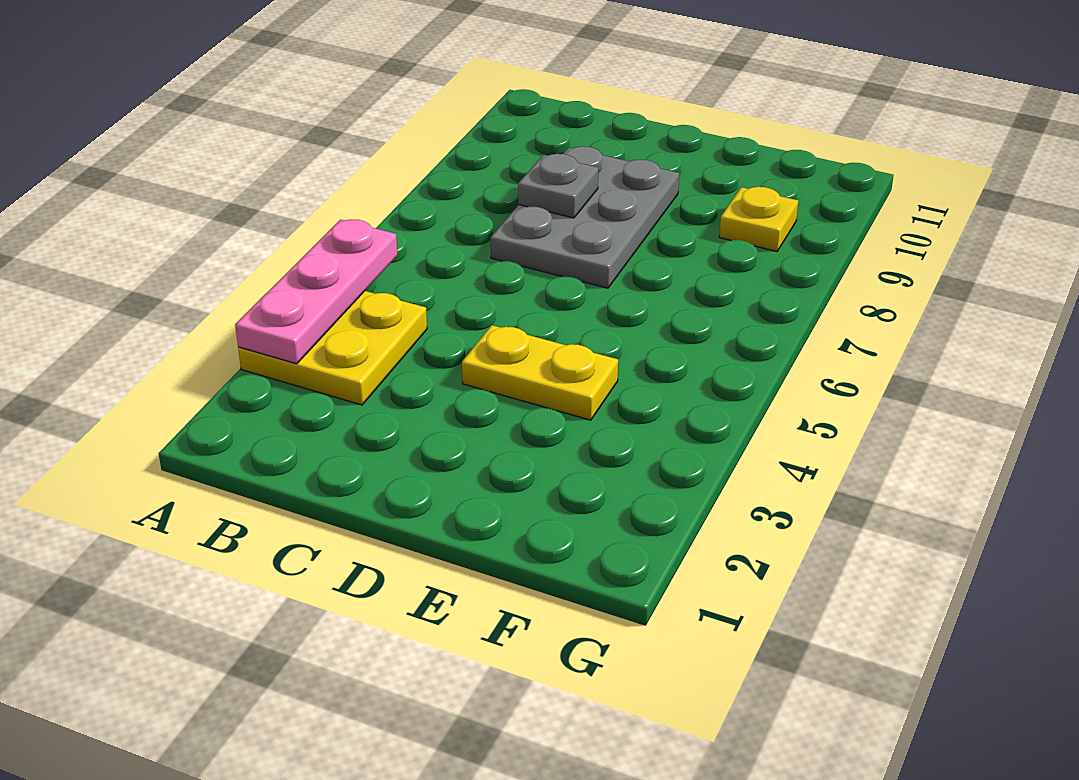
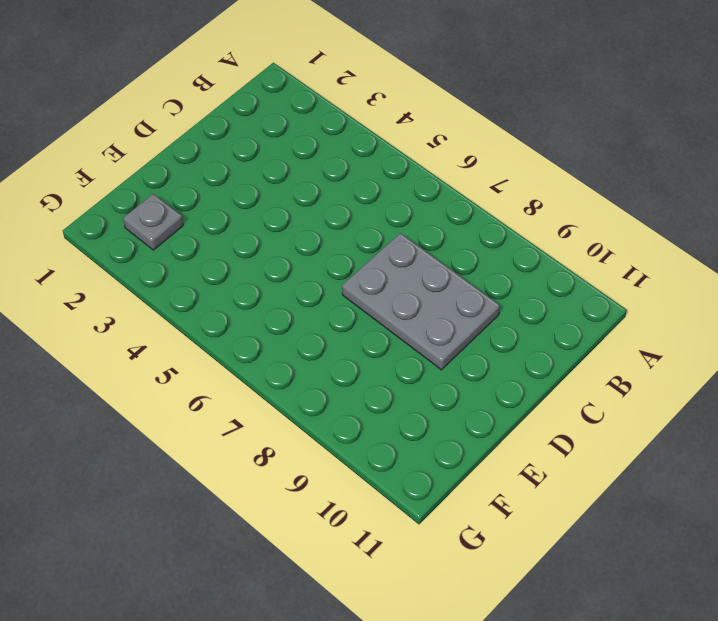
grey 1x1 plate [123,194,183,250] -> grey 1x1 plate moved to [518,154,598,218]
none -> yellow 2x2 plate [238,291,427,405]
none -> yellow 1x2 plate [462,325,618,420]

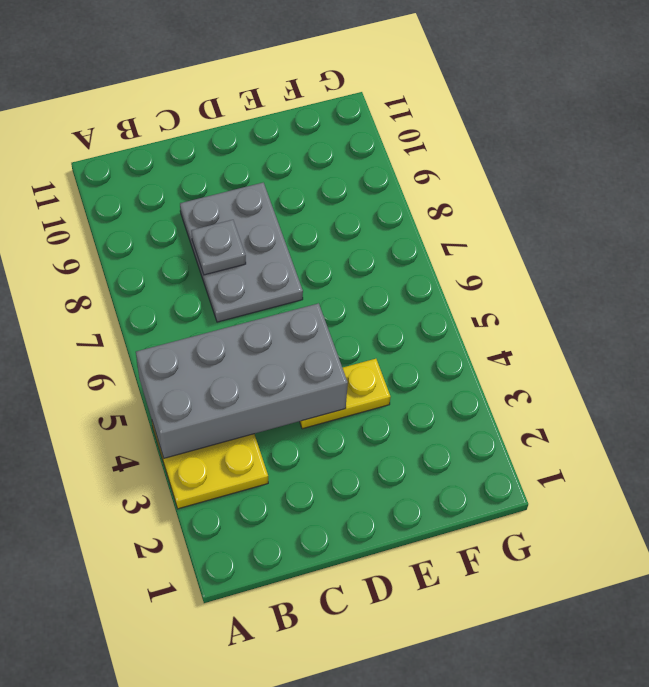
grey 2x4 brick [136,303,348,458] -> pink 1x3 plate [235,220,397,364]
none -> yellow 1x1 plate [719,187,798,251]

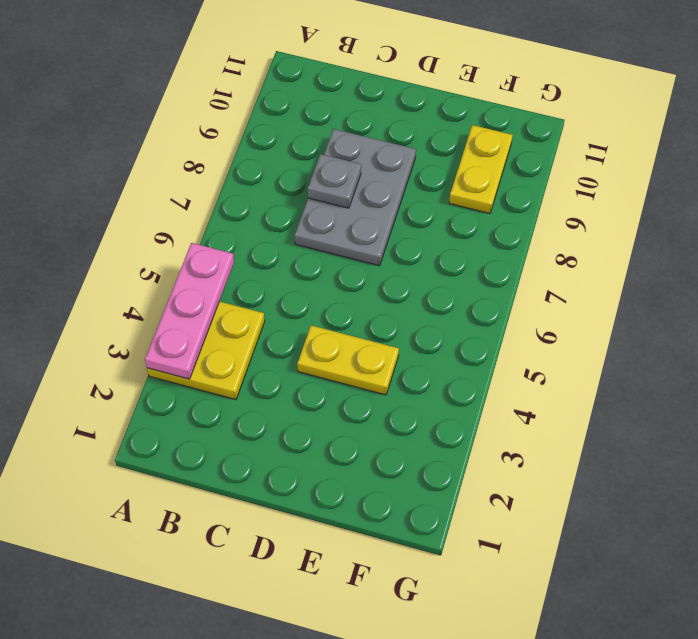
yellow 1x2 plate [449,125,512,214] -> yellow 1x1 plate [719,187,798,251]

